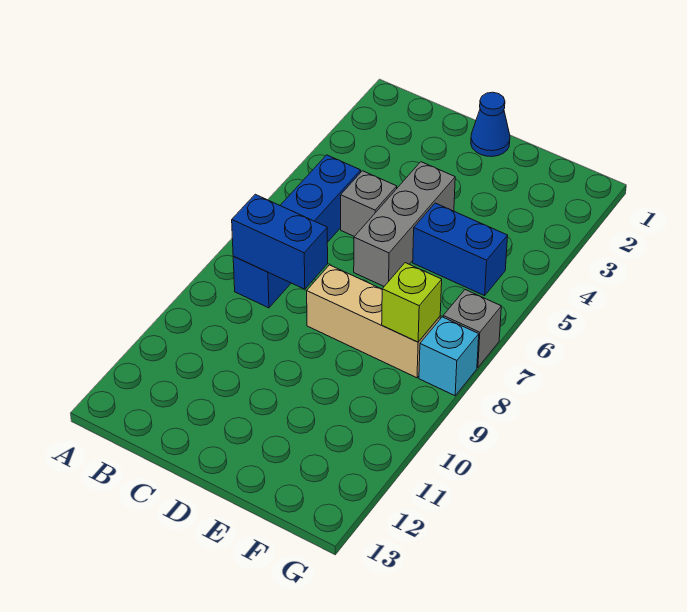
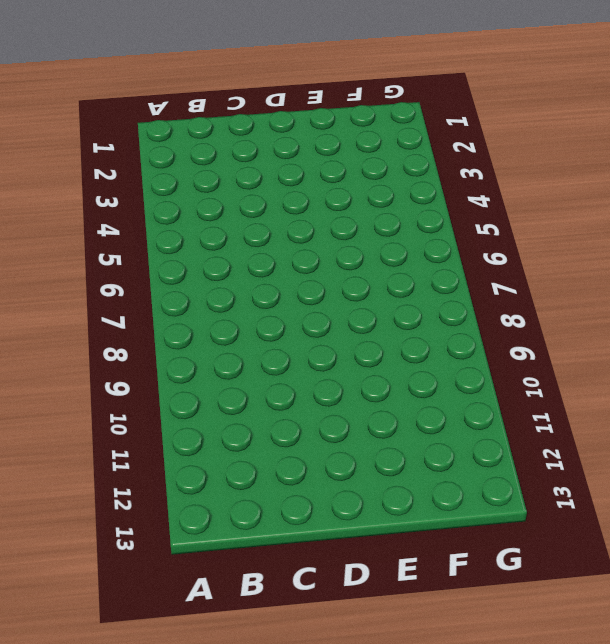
none -> blue 1x4 brick [233,155,361,308]
none -> grey 1x1 brick [341,171,397,236]

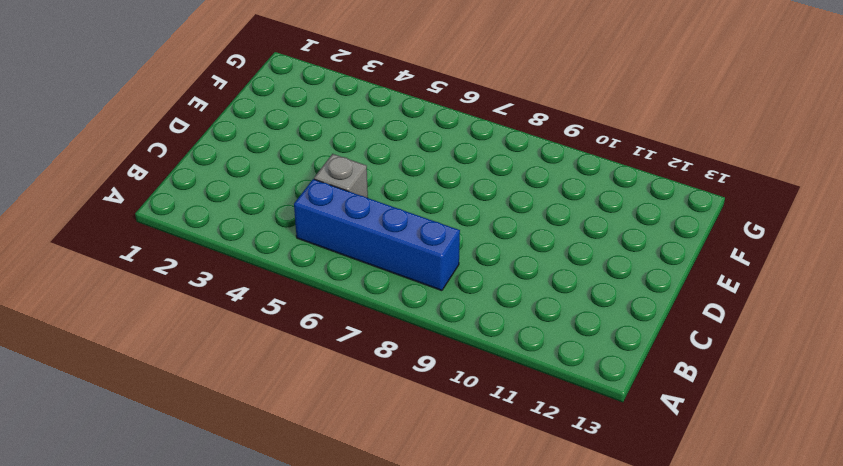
none -> blue 1x1 cone [471,92,510,156]
none -> grey 1x3 brick [354,162,455,286]

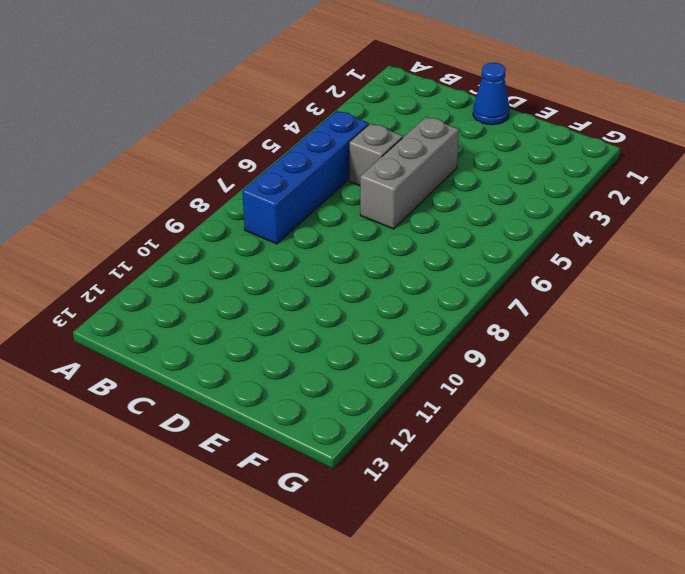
none -> tan 1x3 brick [307,265,440,378]
none -> blue 1x2 brick [413,203,508,296]

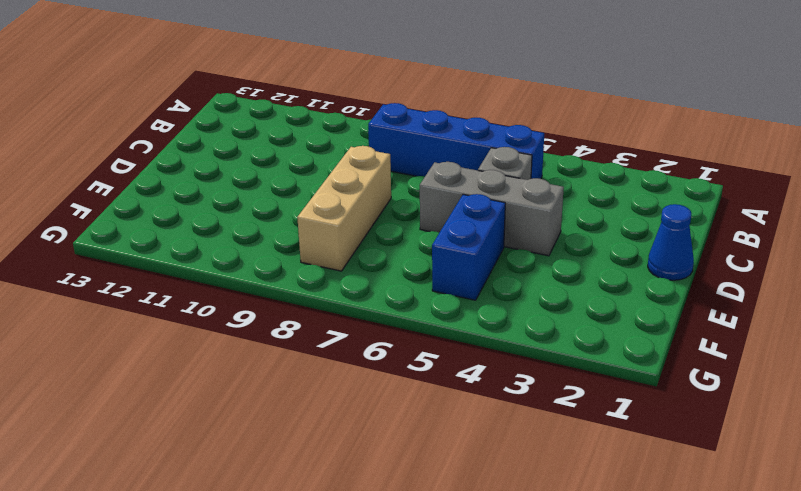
none -> grey 1x1 brick [443,290,501,368]
none -> cyan 1x1 brick [419,317,479,396]

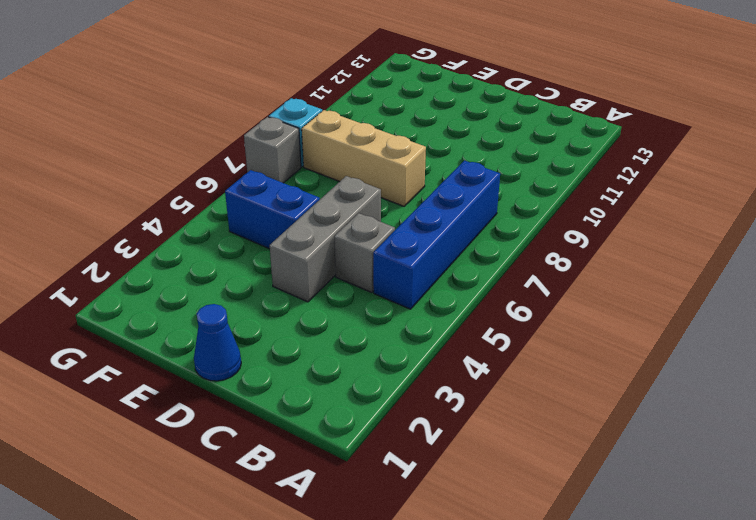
none -> blue 1x2 brick [232,194,328,289]
none -> lime 1x1 brick [382,263,442,342]

